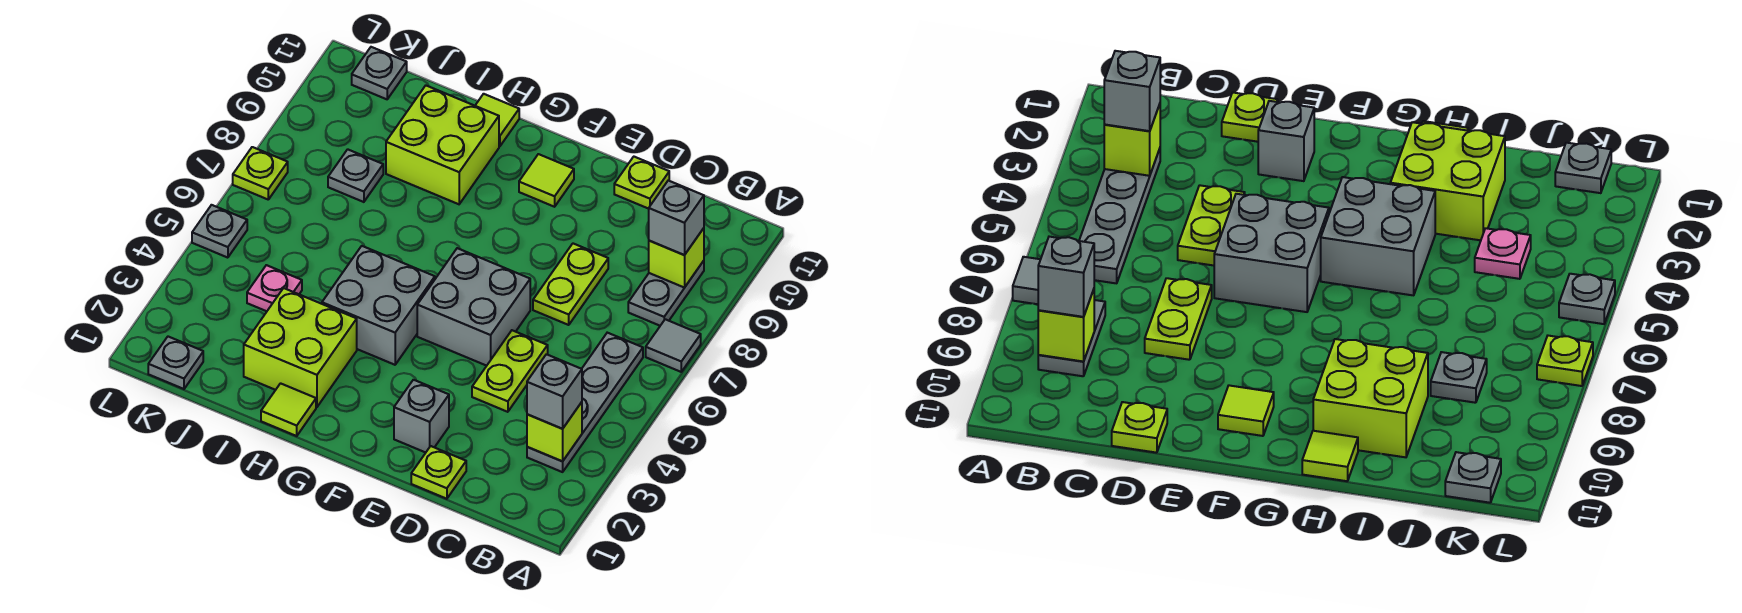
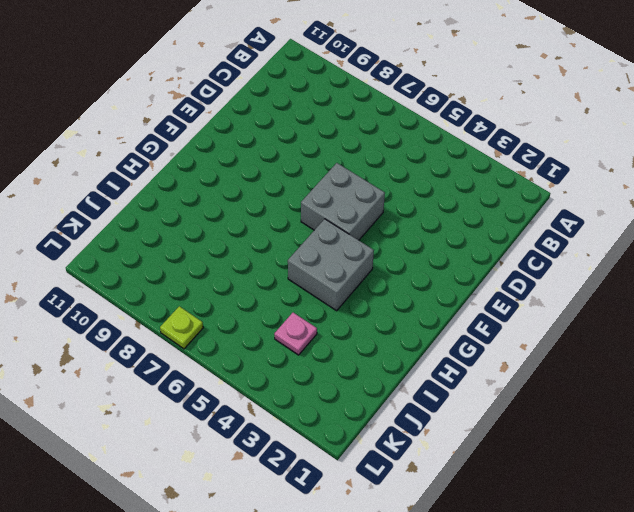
none -> grey 1x1 tile [646,319,701,372]
none -> grey 1x4 plate [527,333,643,472]
none -> grey 1x2 plate [628,261,704,326]

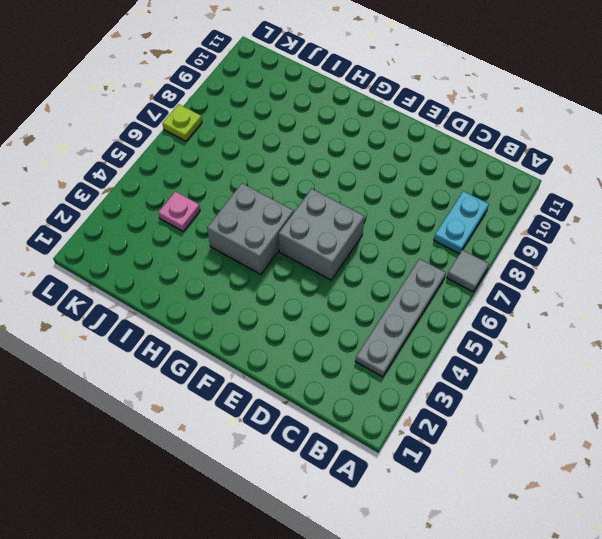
cyan 1x2 plate [434,191,489,254] -> grey 1x2 plate [628,261,704,326]
none -> lime 1x1 plate [411,446,466,499]
none -> lime 1x2 plate [472,330,548,412]
none -> lime 1x2 plate [533,244,608,325]

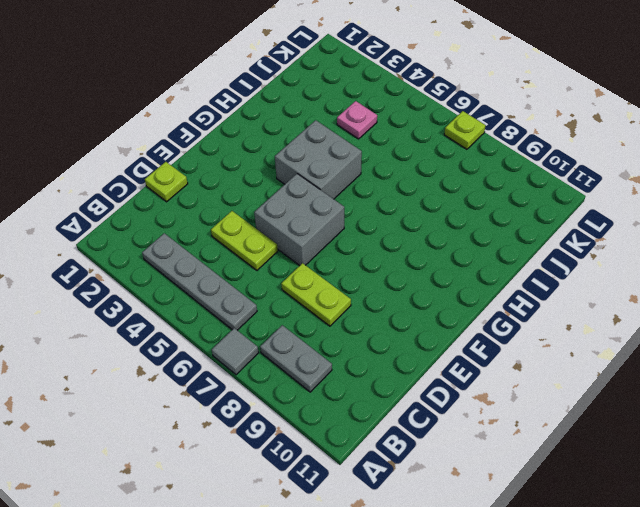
none -> lime 1x1 plate [614,157,669,209]
none -> grey 1x1 brick [394,380,449,453]
none -> lime 1x1 tile [519,154,574,207]

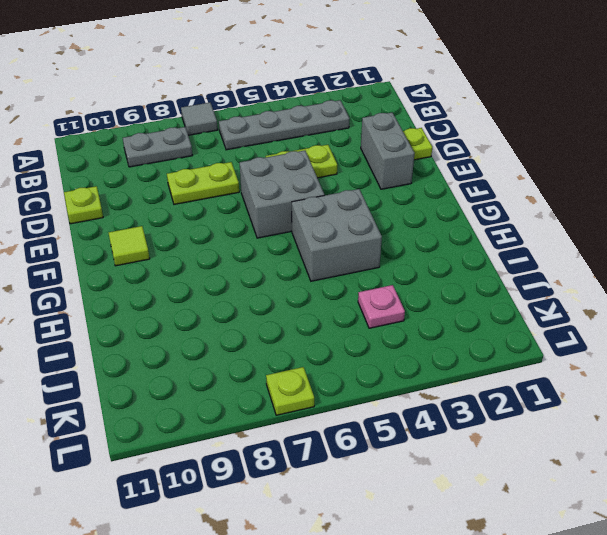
grey 1x2 brick [361,113,415,189] -> grey 1x1 brick [394,380,449,453]
none -> lime 1x1 tile [261,383,316,436]
none -> lime 2x2 brick [244,288,357,407]
none -> lime 2x2 brick [386,86,499,204]

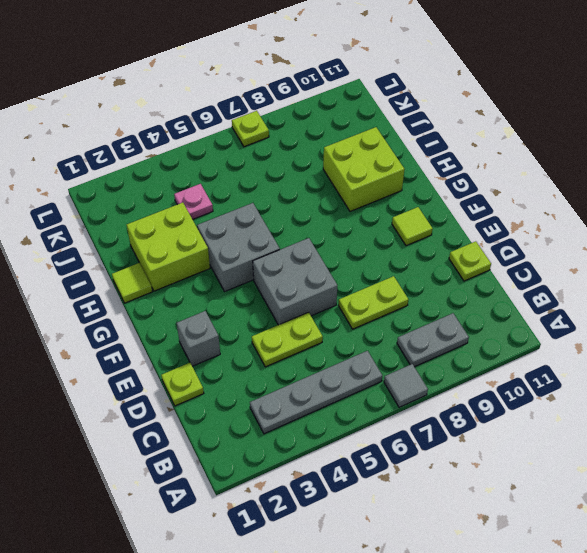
none -> lime 1x1 tile [475,94,519,147]
none -> grey 1x1 plate [328,149,383,202]
none -> grey 1x1 plate [148,337,203,389]

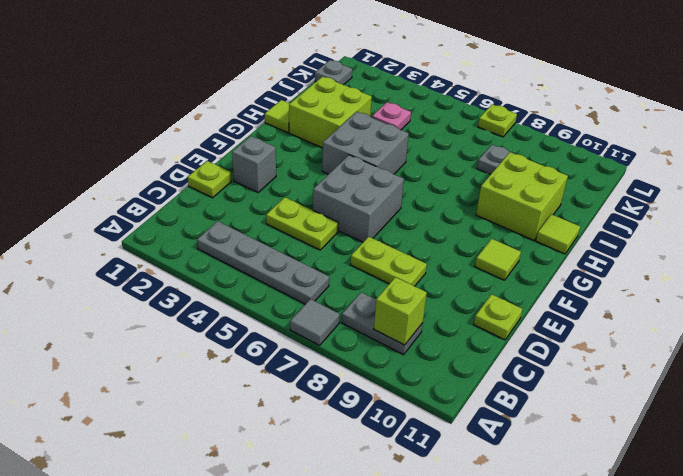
none -> grey 1x1 plate [352,47,407,99]
none -> grey 1x1 plate [192,205,247,258]
none -> lime 1x1 brick [527,402,582,461]

